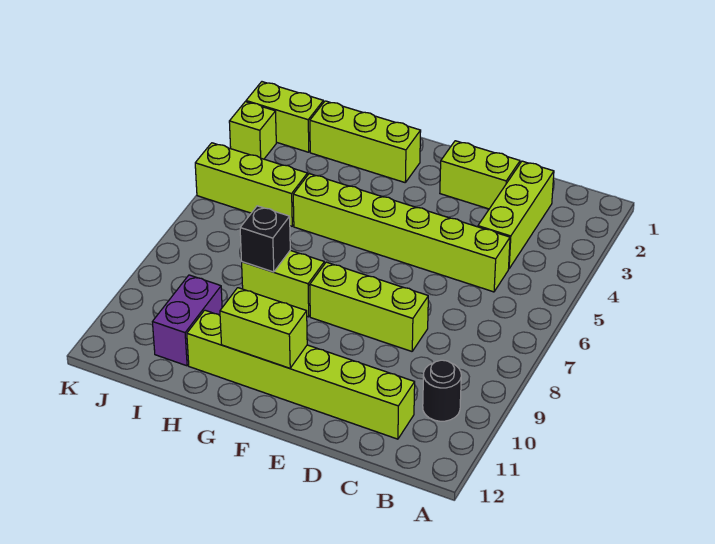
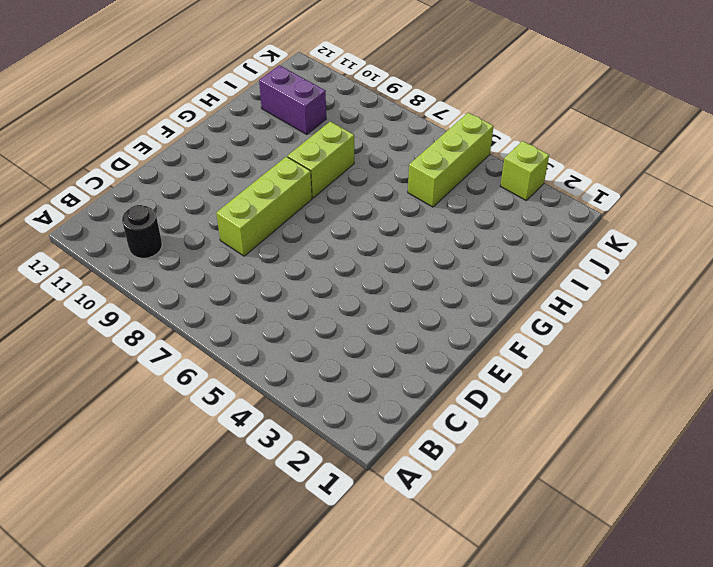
none -> lime 1x3 brick [478,161,554,268]
none -> lime 1x6 brick [293,174,510,292]
none -> lime 1x6 brick [187,310,415,439]

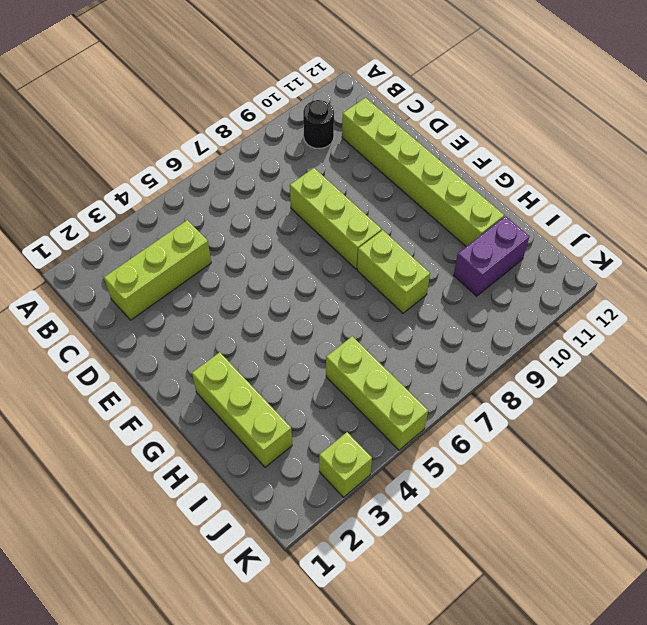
none -> lime 1x6 brick [293,174,510,292]
none -> lime 1x2 brick [440,141,520,209]
none -> lime 1x2 brick [246,82,324,152]

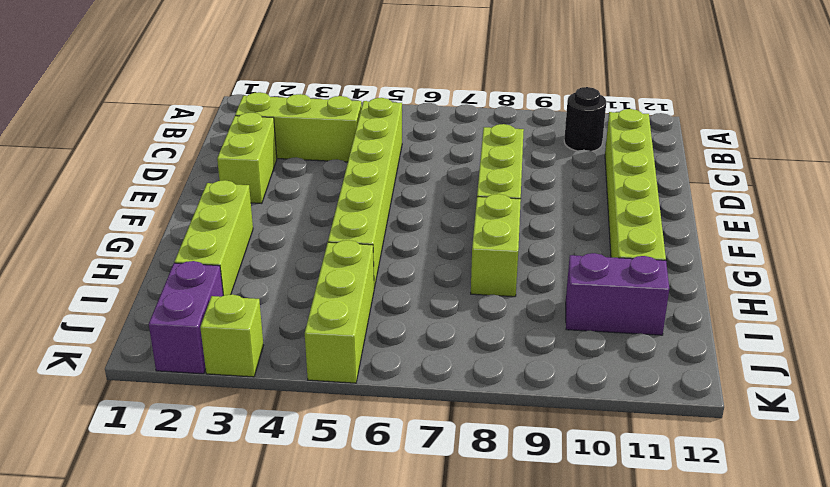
purple 1x2 brick [149,261,223,374] -> lime 1x2 brick [246,82,324,152]
none -> lime 1x2 brick [220,288,307,368]
none -> black 1x1 brick [240,206,290,272]

